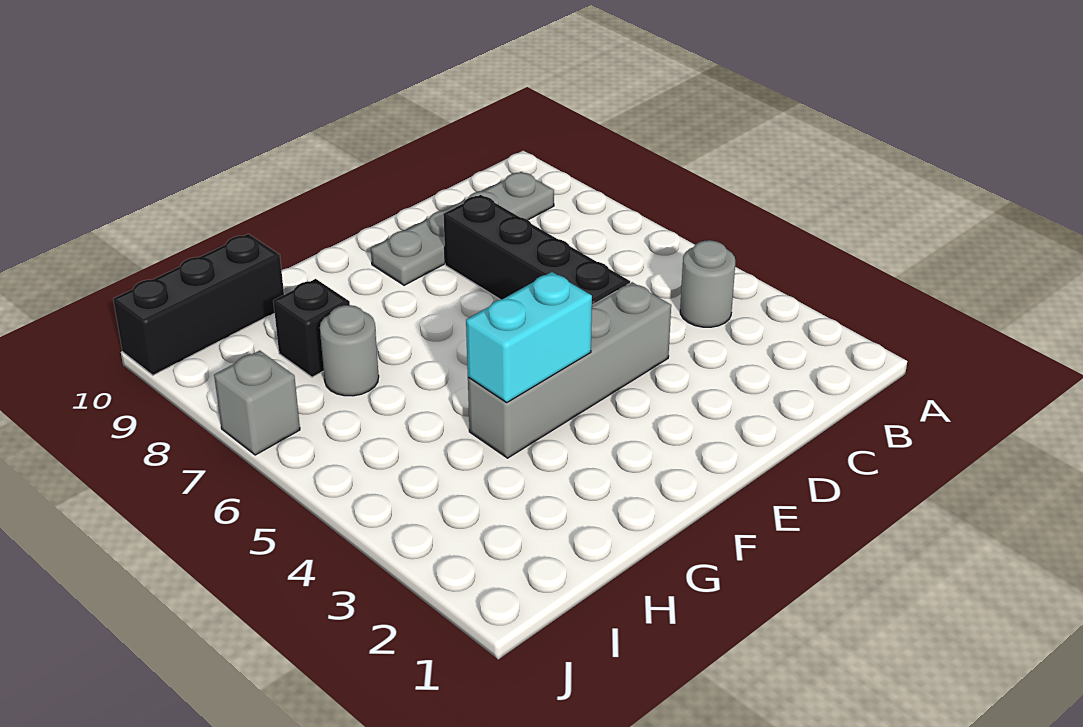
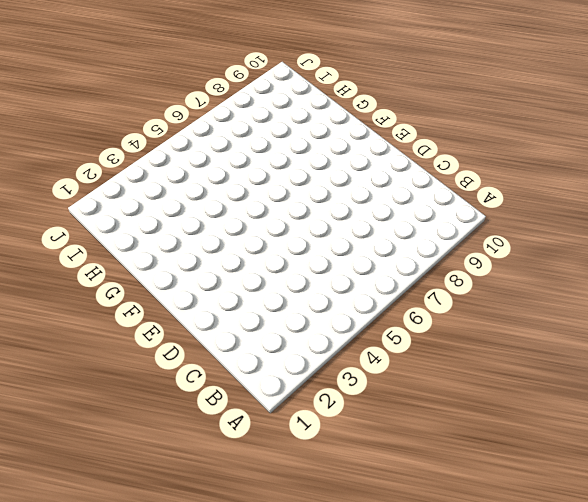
none -> grey 1x1 round brick [680,240,735,327]
none -> grey 1x4 plate [371,172,554,285]

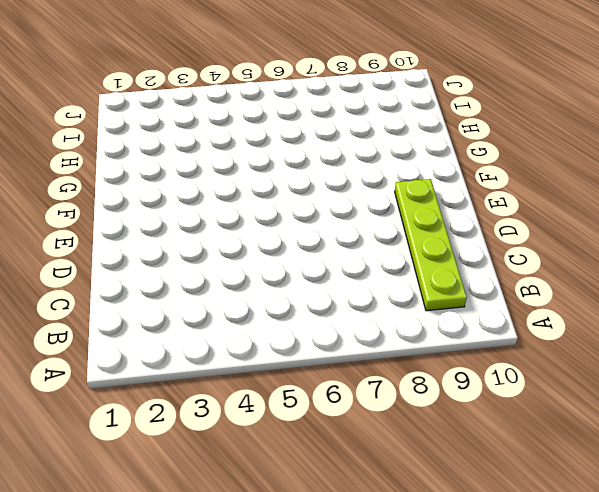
lime 1x4 plate [395,179,467,311] -> grey 1x4 plate [371,172,554,285]
none -> grey 1x1 round brick [680,240,735,327]
none -> grey 1x4 brick [468,282,671,458]

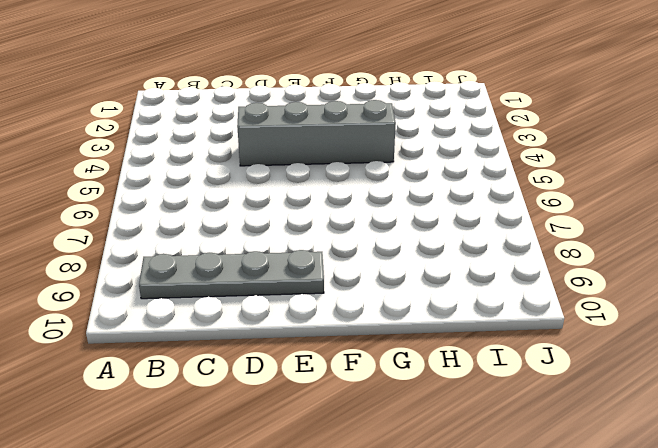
none -> grey 1x1 round brick [680,240,735,327]
none -> black 1x4 brick [443,195,630,305]

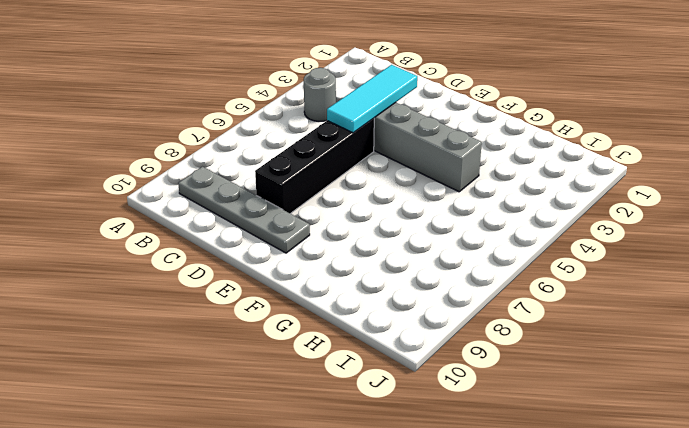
cyan 1x3 tile [327,65,417,133] -> none
none -> grey 1x1 round brick [320,305,379,396]
none -> black 1x1 brick [273,279,350,377]

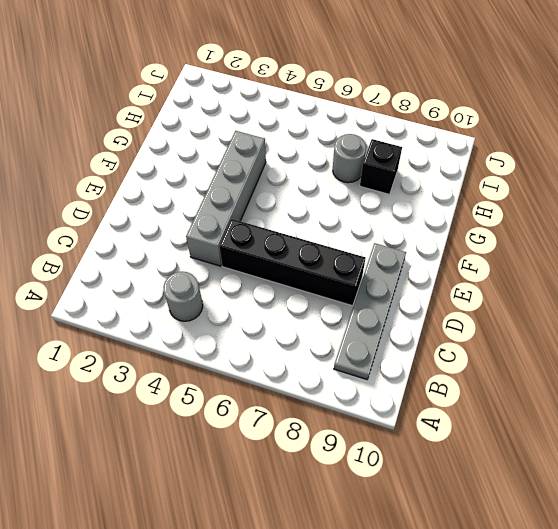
none -> black 1x3 brick [113,234,284,375]
none -> grey 1x1 brick [214,351,300,455]

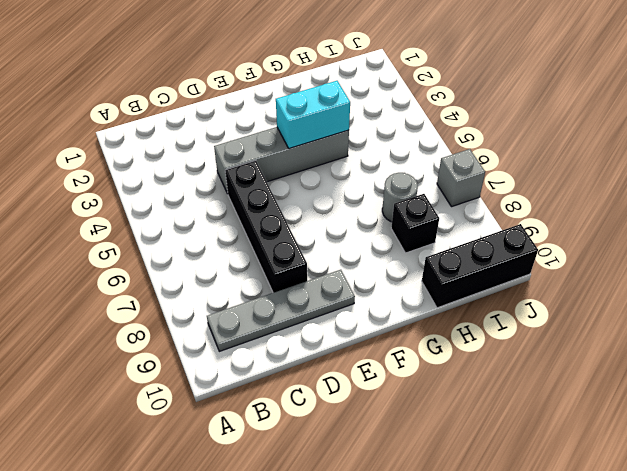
none -> grey 1x1 round brick [680,240,735,327]

